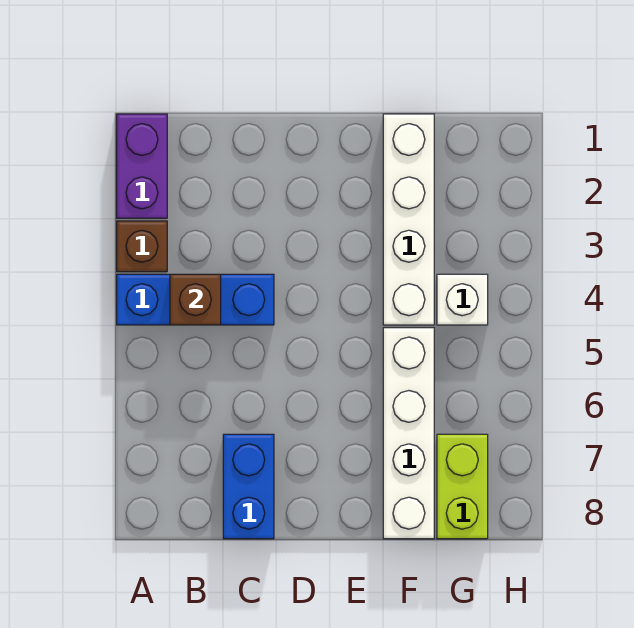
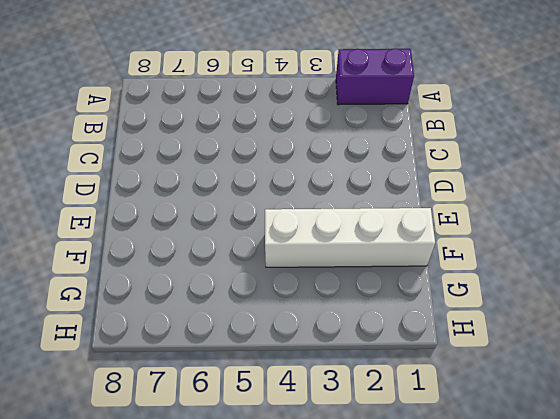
none -> brown 1x1 brick [117,221,167,272]
none -> blue 1x3 brick [117,274,274,325]

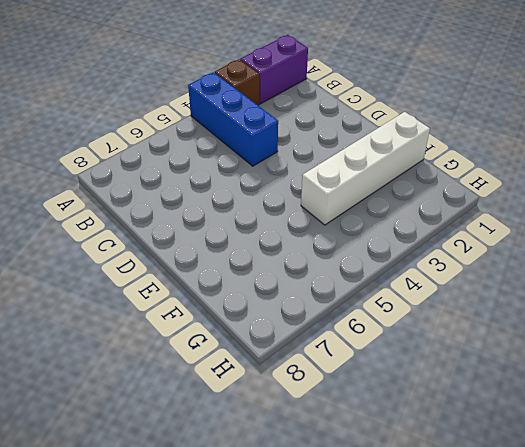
none -> blue 1x2 brick [223,434,274,539]
none -> white 1x4 brick [383,328,434,539]

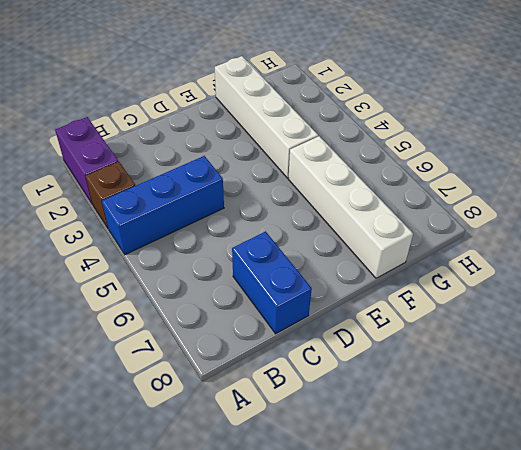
none -> white 1x1 brick [437,274,488,325]
none -> lime 1x2 brick [437,434,488,539]

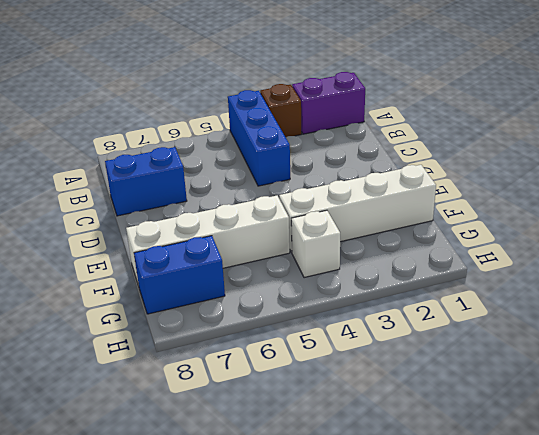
blue 1x2 brick [134,236,225,314] -> lime 1x2 brick [437,434,488,539]
none -> brown 1x1 brick [170,274,221,325]

